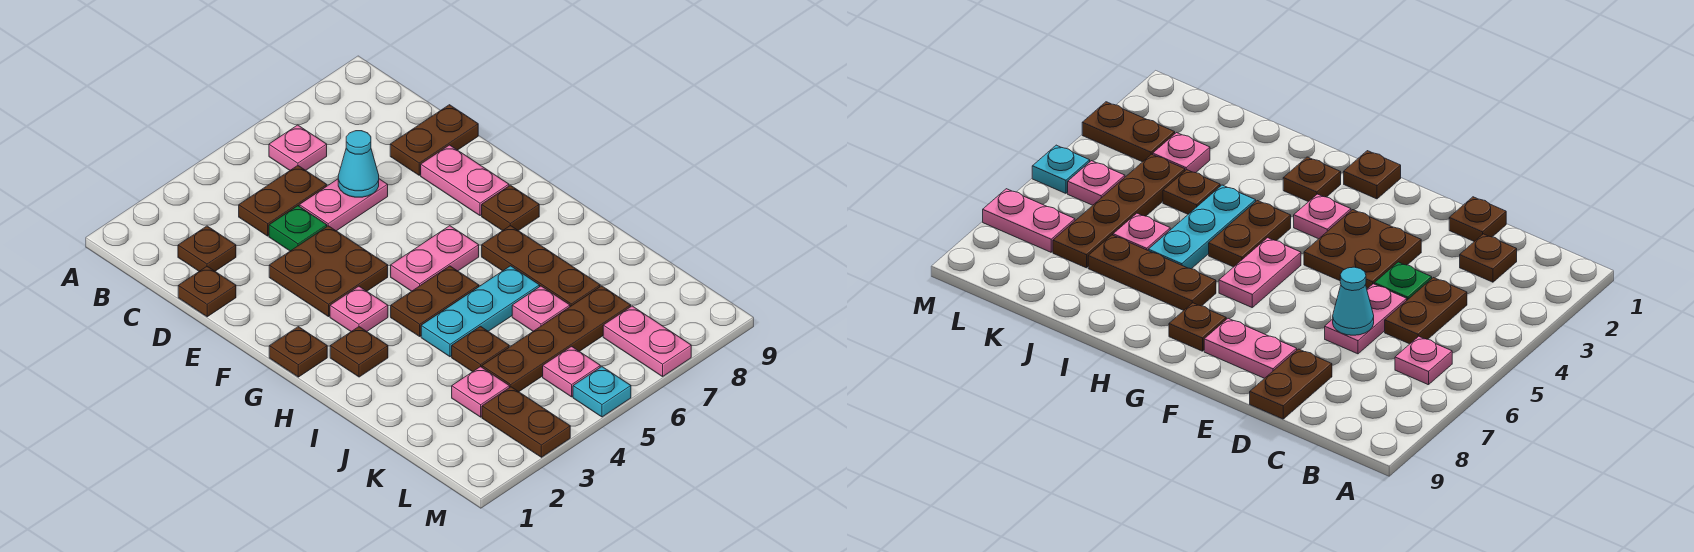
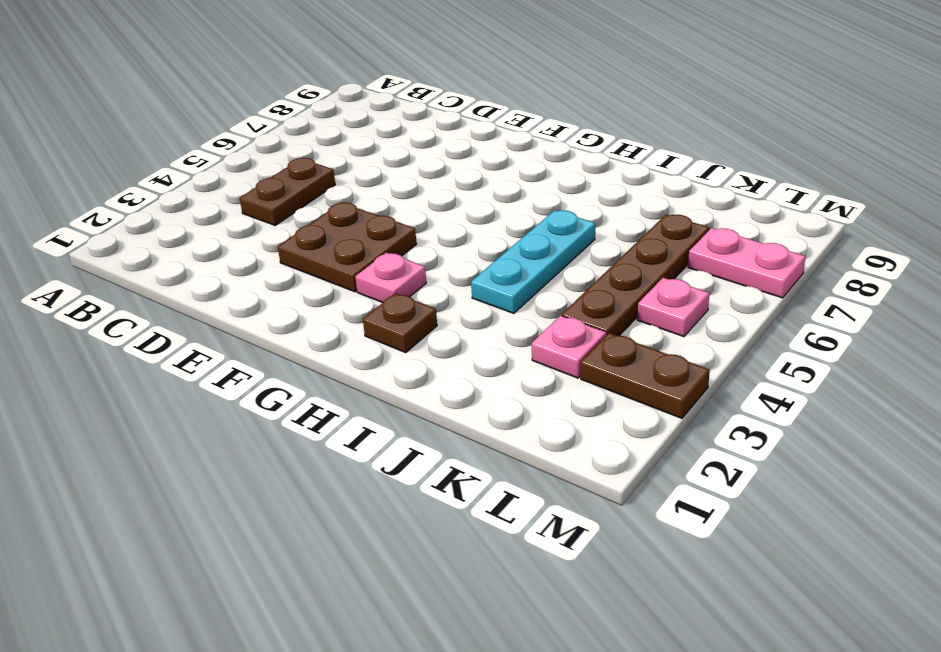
none -> pink 1x1 plate [269,125,327,170]
none -> brown 1x1 plate [178,226,236,271]
none -> brown 1x1 plate [178,266,236,317]

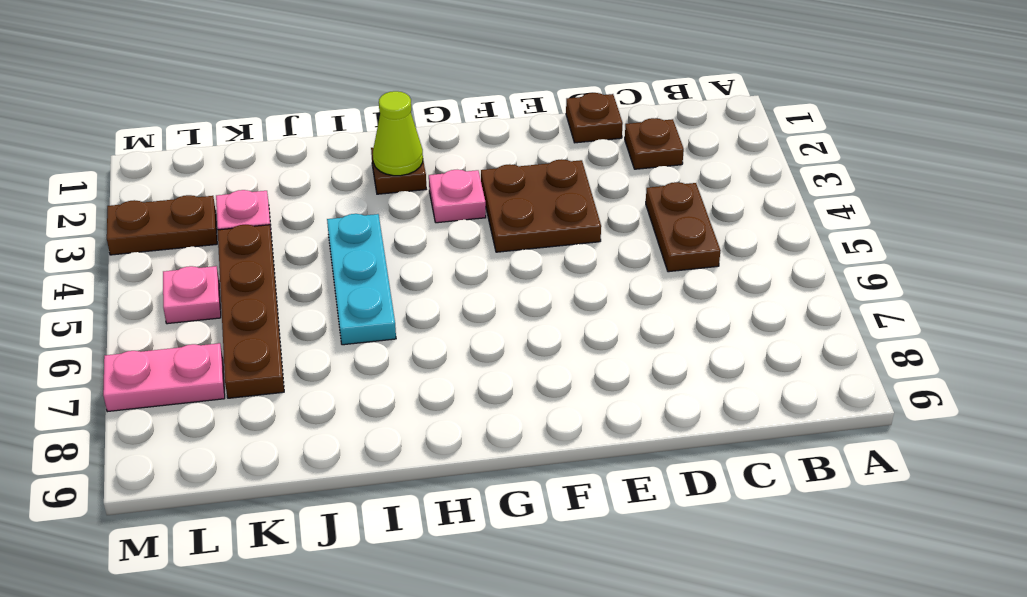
lime 1x1 cone [373,91,423,176] -> none
none -> pink 1x1 plate [269,125,327,170]
none -> green 1x1 plate [269,206,327,251]
none -> pink 1x2 plate [299,179,388,231]

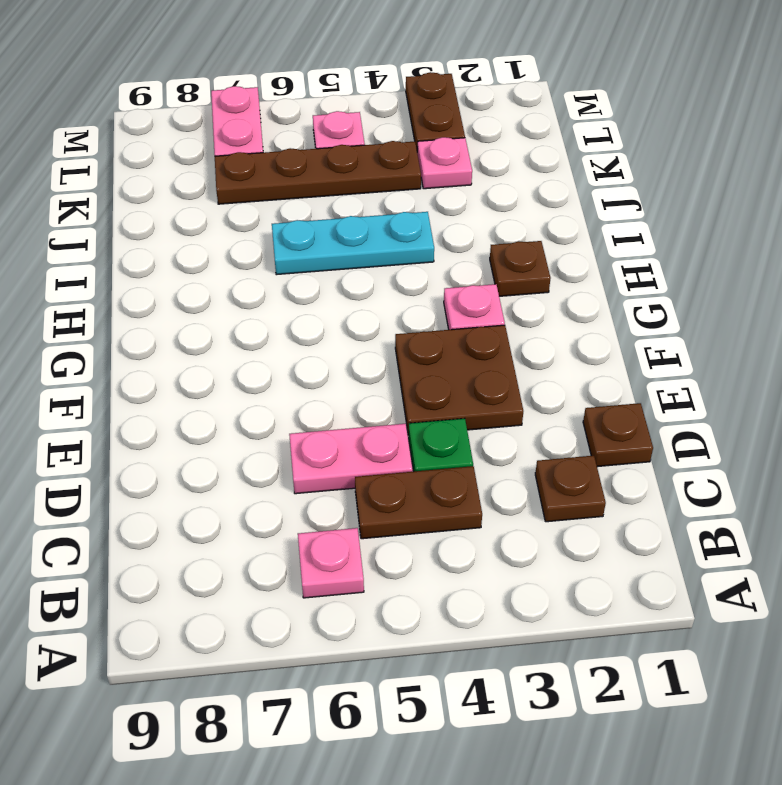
none -> brown 1x2 plate [390,105,478,175]
none -> pink 1x2 plate [421,145,509,216]
none -> brown 1x1 plate [269,327,327,377]

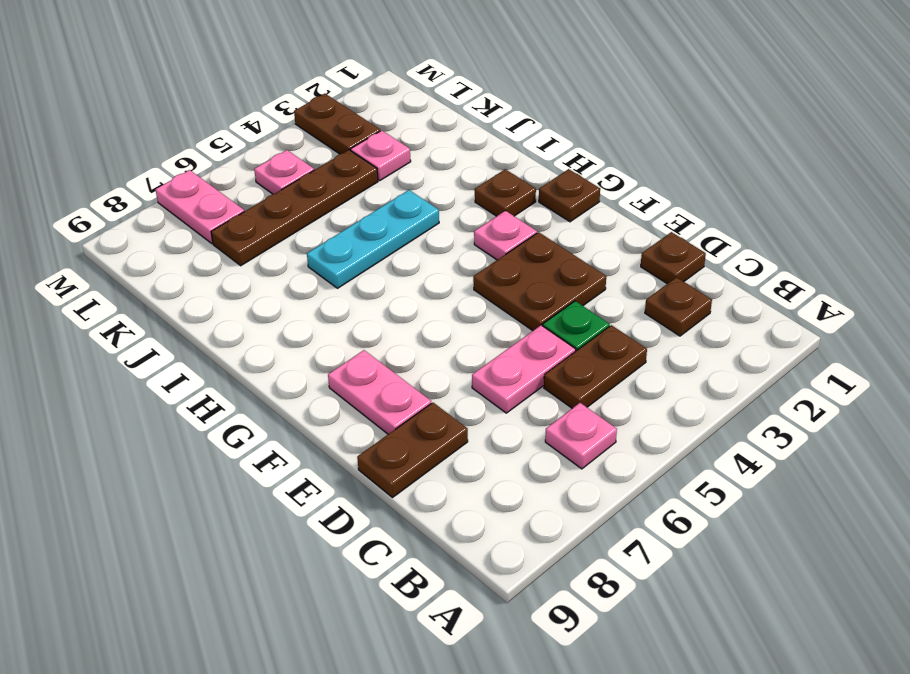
none -> pink 1x2 plate [391,226,479,291]
none -> brown 1x1 plate [482,185,539,231]
none -> brown 1x2 plate [391,266,479,336]

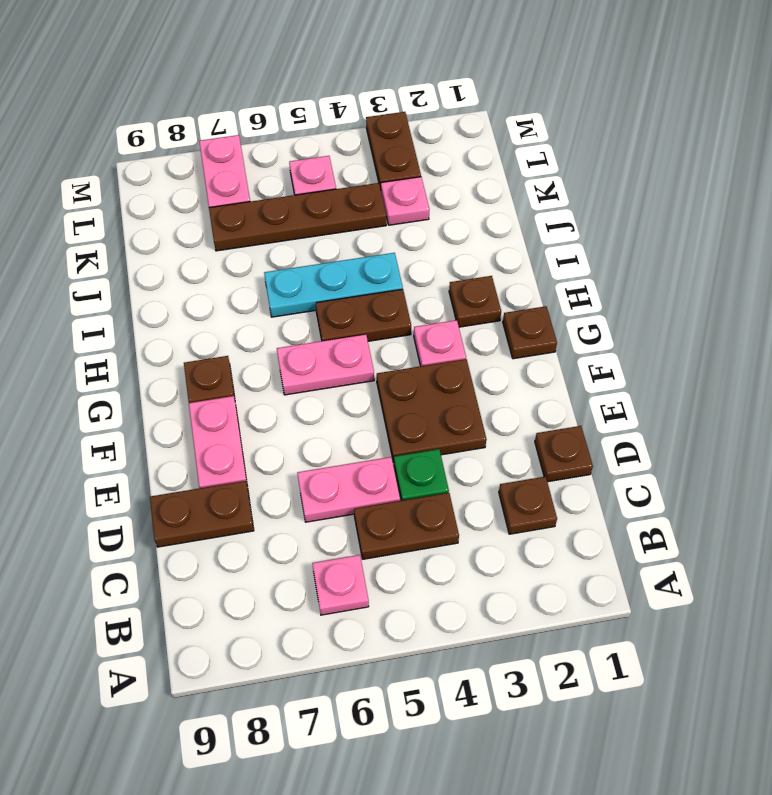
none -> brown 1x3 plate [482,225,600,307]
none -> brown 1x1 plate [452,326,509,372]
none -> pink 1x1 plate [512,286,570,331]

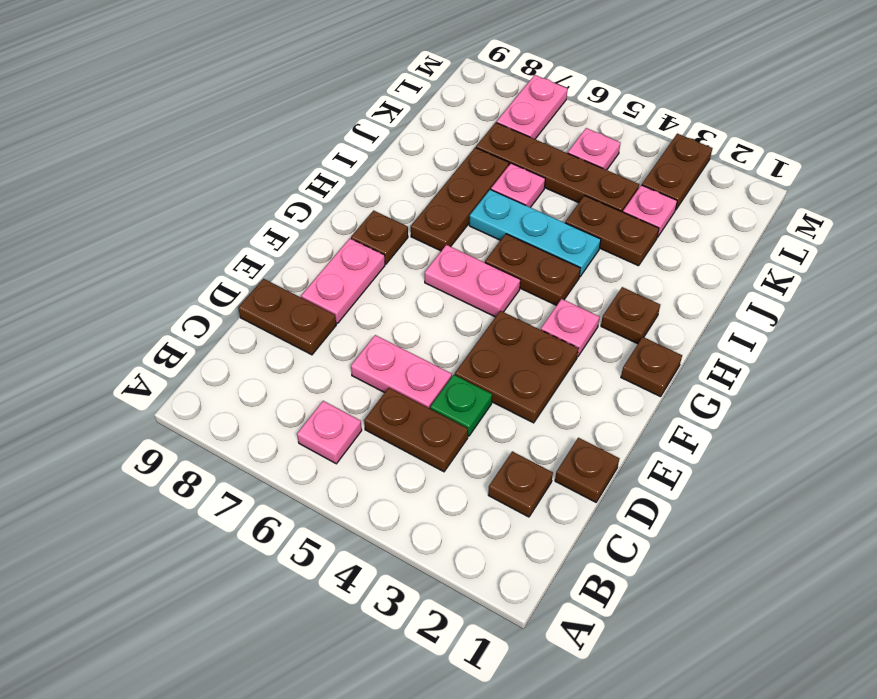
brown 1x2 plate [565,196,659,266] -> brown 1x1 plate [452,326,509,372]
none -> cyan 1x1 plate [573,367,631,417]
none -> cyan 1x1 cone [338,131,379,197]

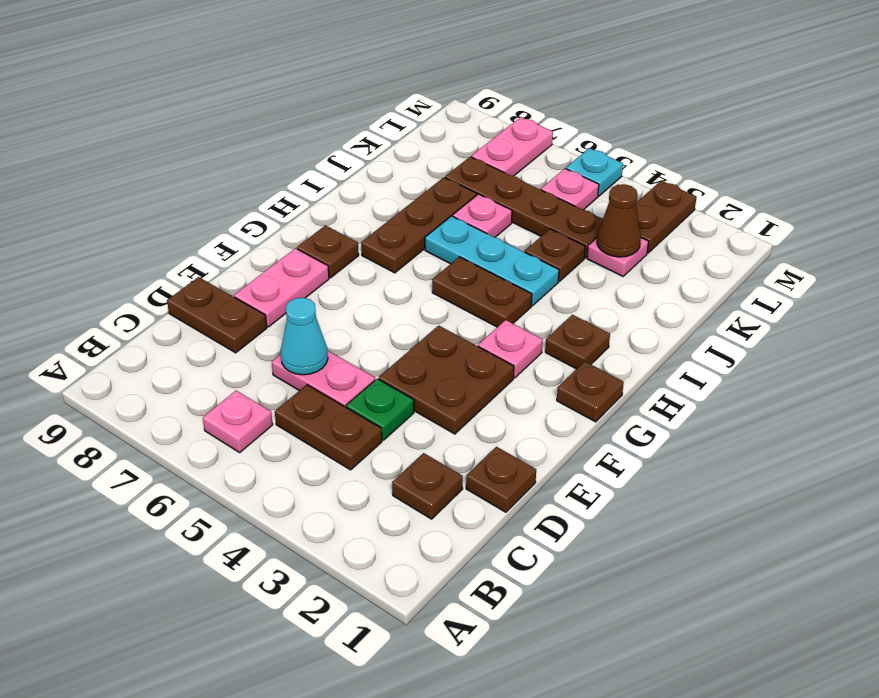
brown 1x1 cone [597,184,641,257] -> none
none -> pink 1x2 plate [391,226,479,291]

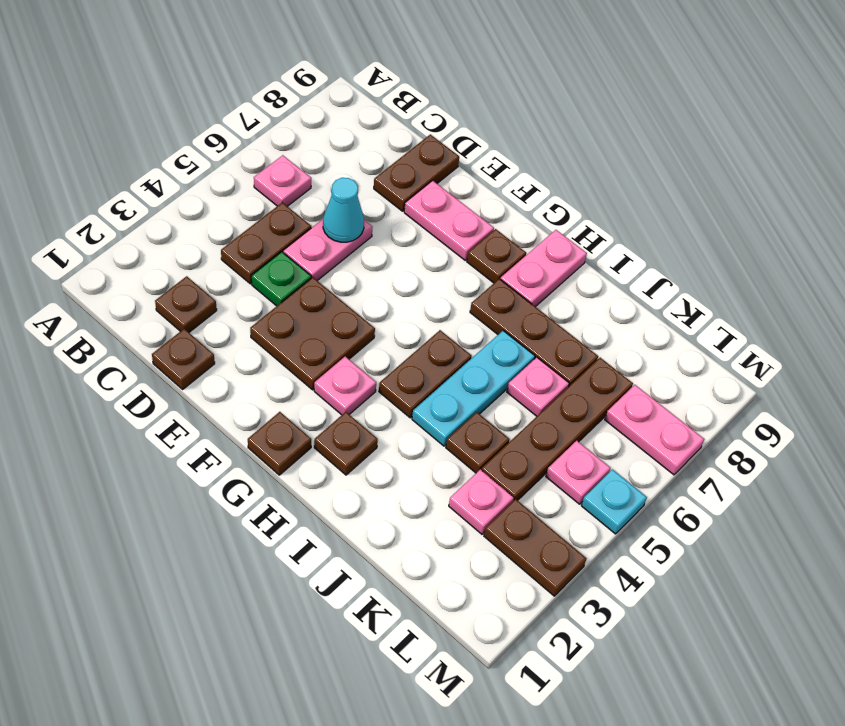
pink 1x2 plate [500,230,587,307] -> pink 1x2 plate moved to [391,226,479,291]

